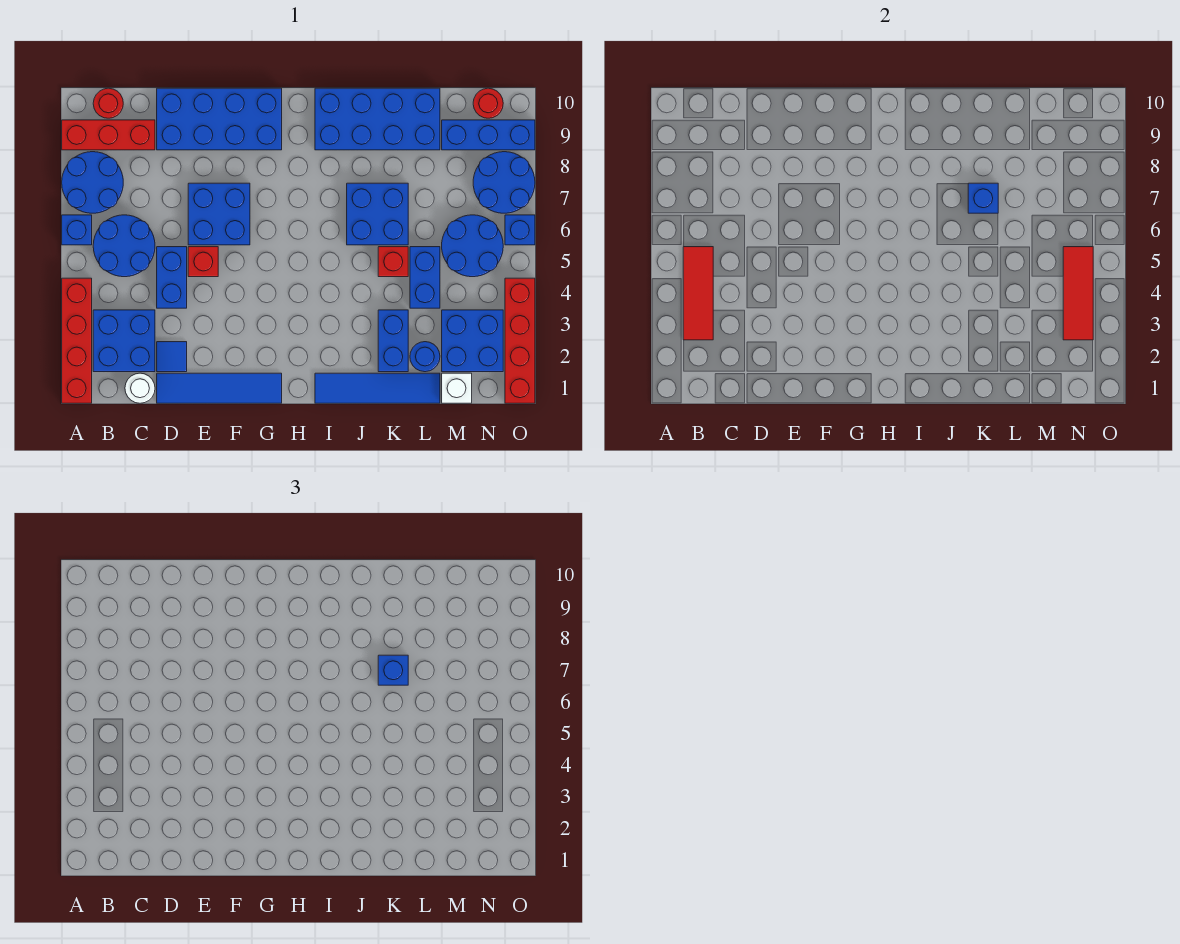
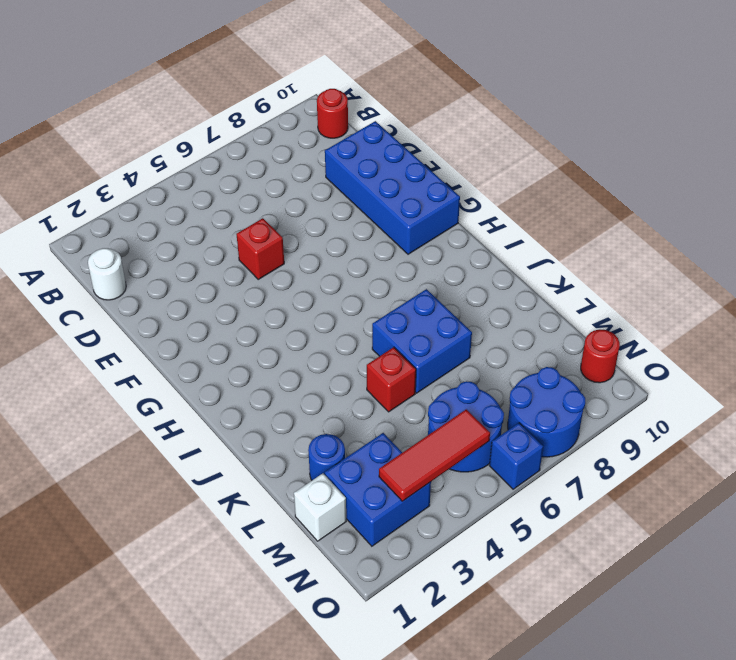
none -> red 1x4 brick [62,278,92,403]
none -> blue 1x1 brick [62,215,92,245]
none -> blue 2x2 round brick [62,152,123,213]
none -> red 1x3 brick [62,120,155,150]

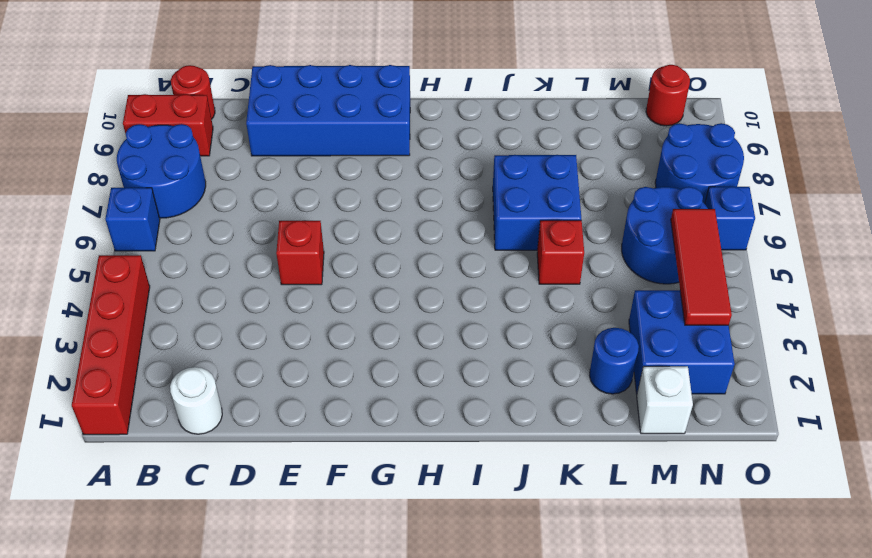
red 1x2 brick [123,94,213,156] -> red 1x3 brick [62,120,155,150]
none -> blue 2x2 brick [93,310,155,372]
none -> blue 2x2 round brick [93,215,155,277]
none -> blue 1x4 tile [157,373,282,403]
none -> blue 1x1 tile [157,342,187,372]

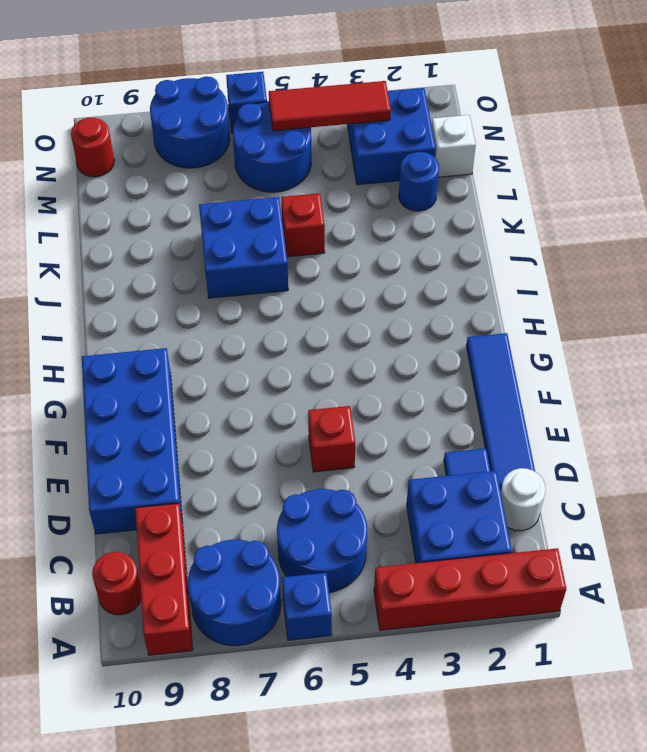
none -> blue 1x2 brick [157,247,187,308]
none -> blue 2x2 brick [188,183,250,245]
none -> blue 1x4 tile [315,373,440,403]
none -> blue 2x4 brick [315,88,440,150]

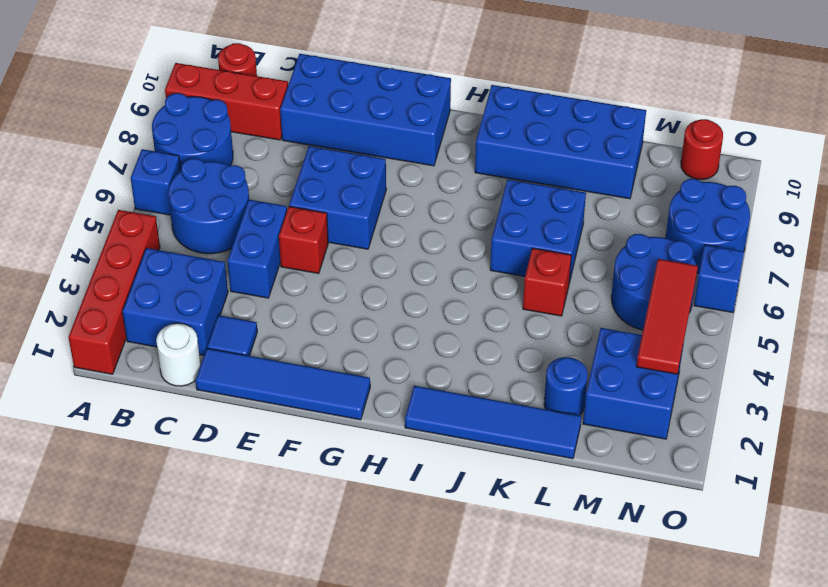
none -> blue 1x2 brick [378,310,408,372]
none -> blue 1x2 brick [410,247,440,308]
none -> white 1x1 brick [442,373,472,403]
none -> blue 1x3 brick [442,120,535,150]

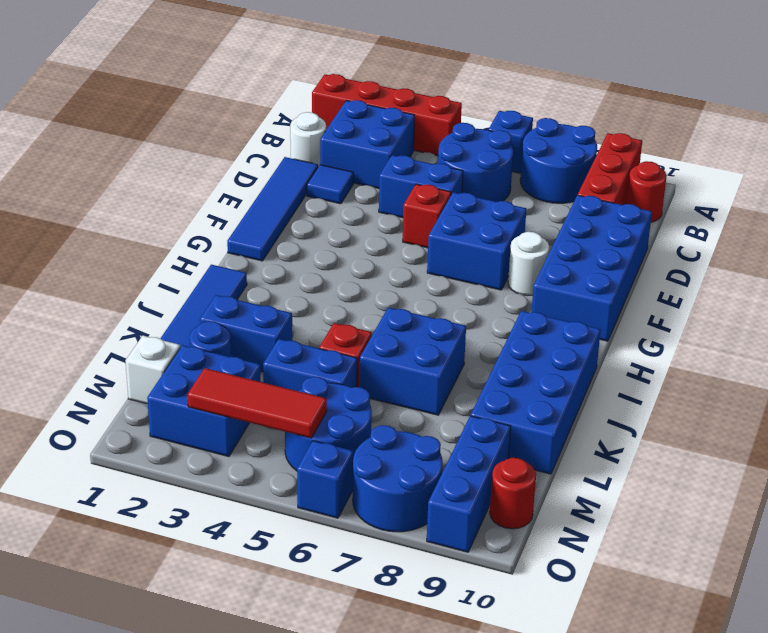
white 1x1 round brick [508,232,549,296] -> none
none -> red 1x4 brick [505,278,535,403]
none -> red 1x3 tile [683,247,713,340]
none -> blue 1x1 brick [968,183,998,213]
none -> blue 1x1 brick [378,655,408,685]

